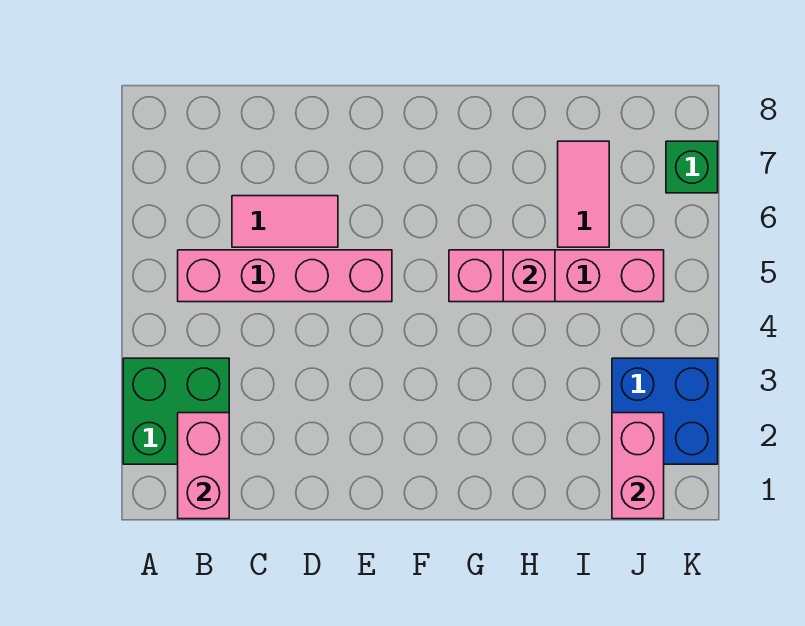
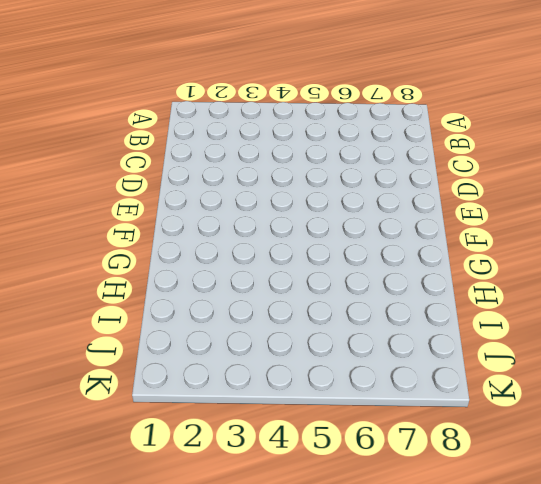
none -> green 2x2 brick [123,358,229,464]
none -> pink 1x4 brick [178,250,392,302]

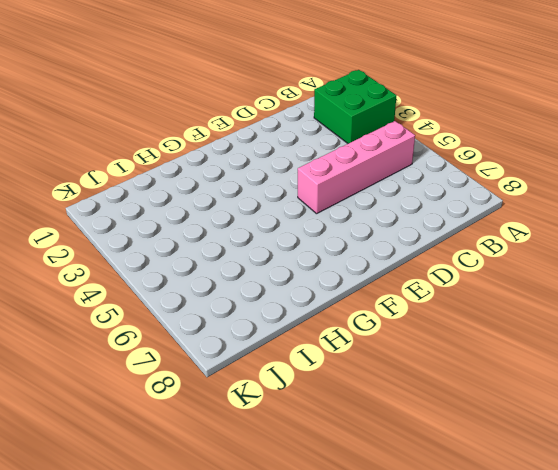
none -> pink 1x2 tile [232,196,338,247]
none -> pink 1x4 brick [449,250,664,302]

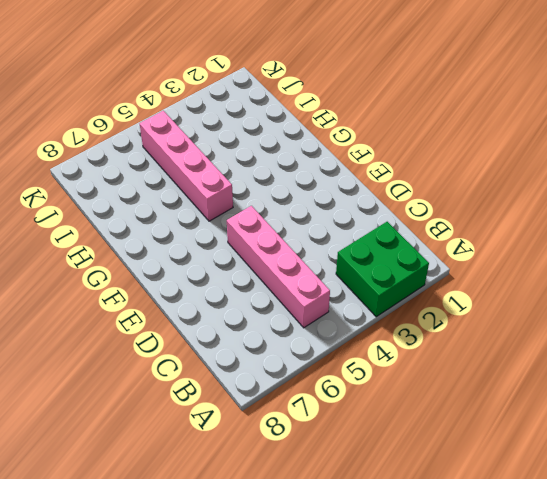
none -> pink 1x2 tile [232,196,338,247]
none -> pink 1x2 tile [558,141,609,247]

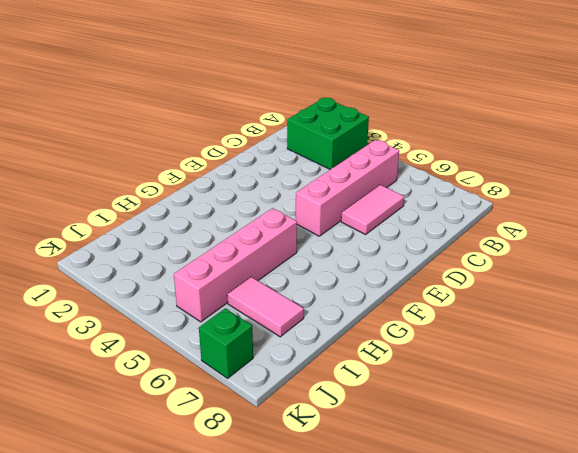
none -> blue 2x2 brick [612,358,718,464]
none -> pink 1x2 brick [178,413,229,519]

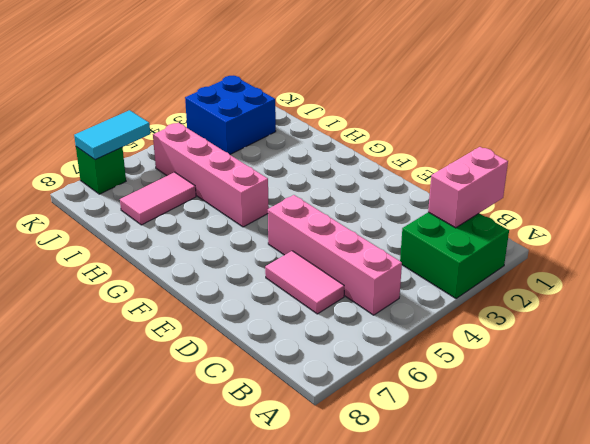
cyan 1x2 tile [74,110,150,160] -> none
none -> pink 1x1 brick [503,250,555,302]
none -> pink 1x2 brick [612,413,664,519]

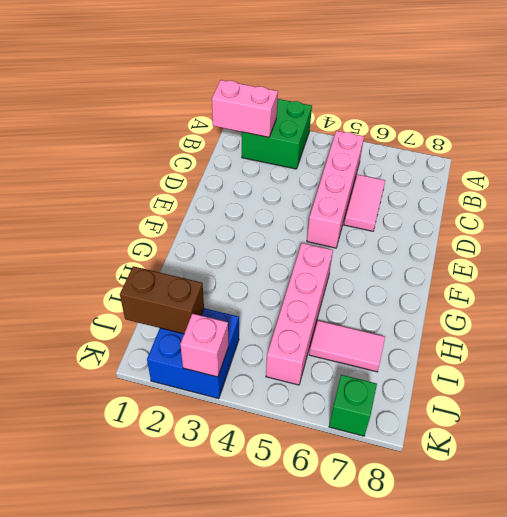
brown 1x2 brick [120,266,204,334] -> pink 1x2 brick [612,413,664,519]
pink 1x1 brick [180,314,228,377] -> pink 1x1 brick moved to [503,250,555,302]

